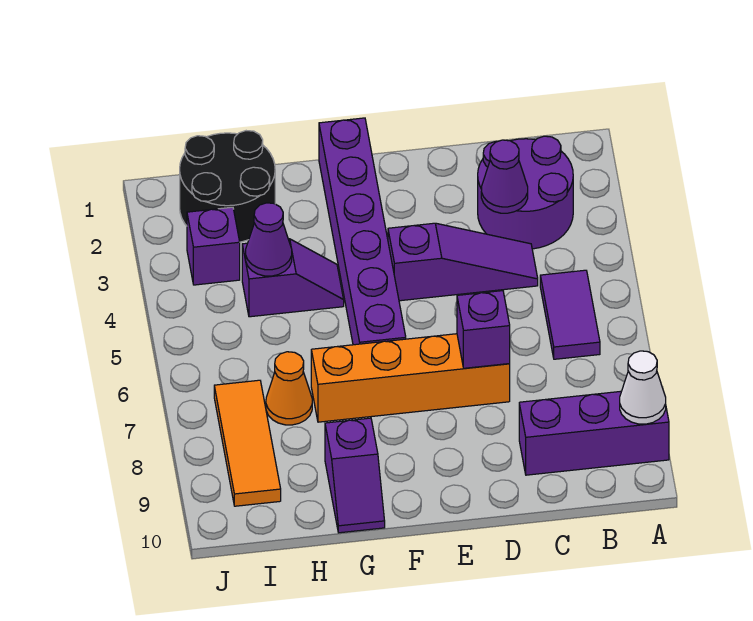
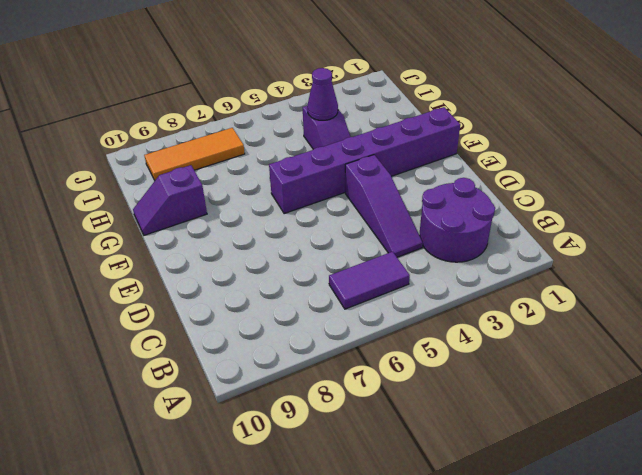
none -> purple 1x3 brick [519,387,669,475]
none -> orange 1x4 brick [311,334,510,422]
none -> black 2x2 round brick [180,131,275,242]

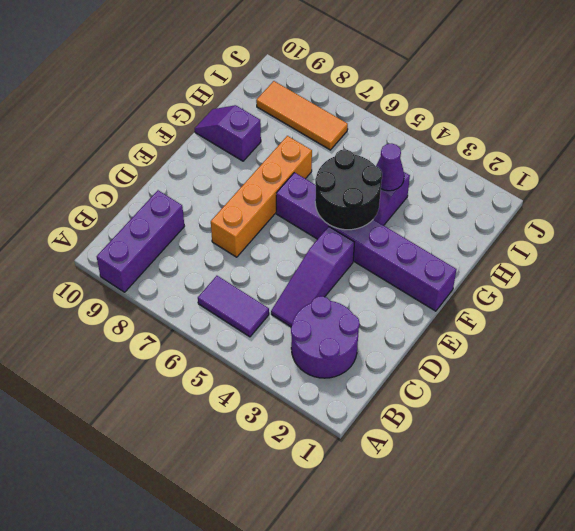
black 2x2 round brick [315,149,382,230] -> black 2x2 round brick moved to [180,131,275,242]
none -> orange 1x1 cone [266,352,312,425]
none -> purple 1x1 brick [187,207,240,285]
none -> white 1x1 cone [620,351,666,424]

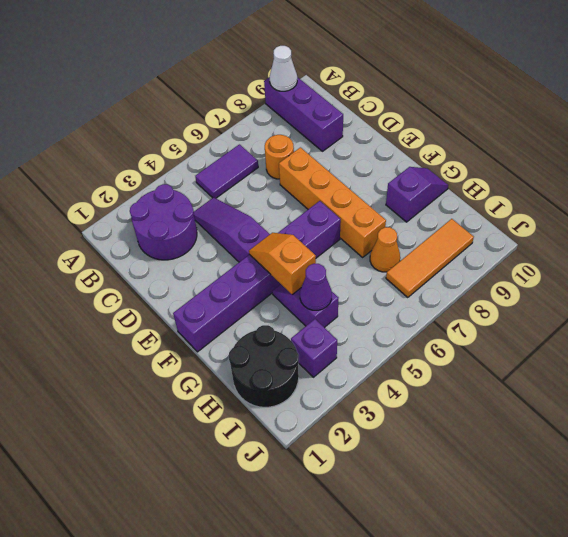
orange 1x1 round brick [265,135,294,179] -> none
orange 1x2 slope [249,233,316,294] -> none
none -> purple 1x1 cone [481,140,528,213]
none -> purple 1x1 brick [457,291,510,368]

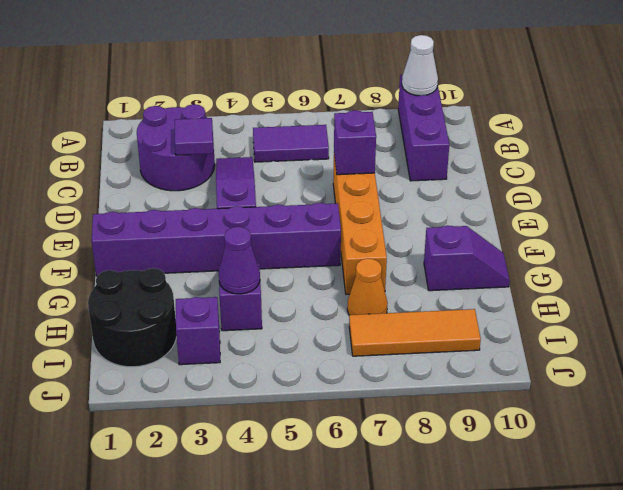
purple 1x1 tile [175,118,213,155] -> purple 1x1 cone [481,140,528,213]

